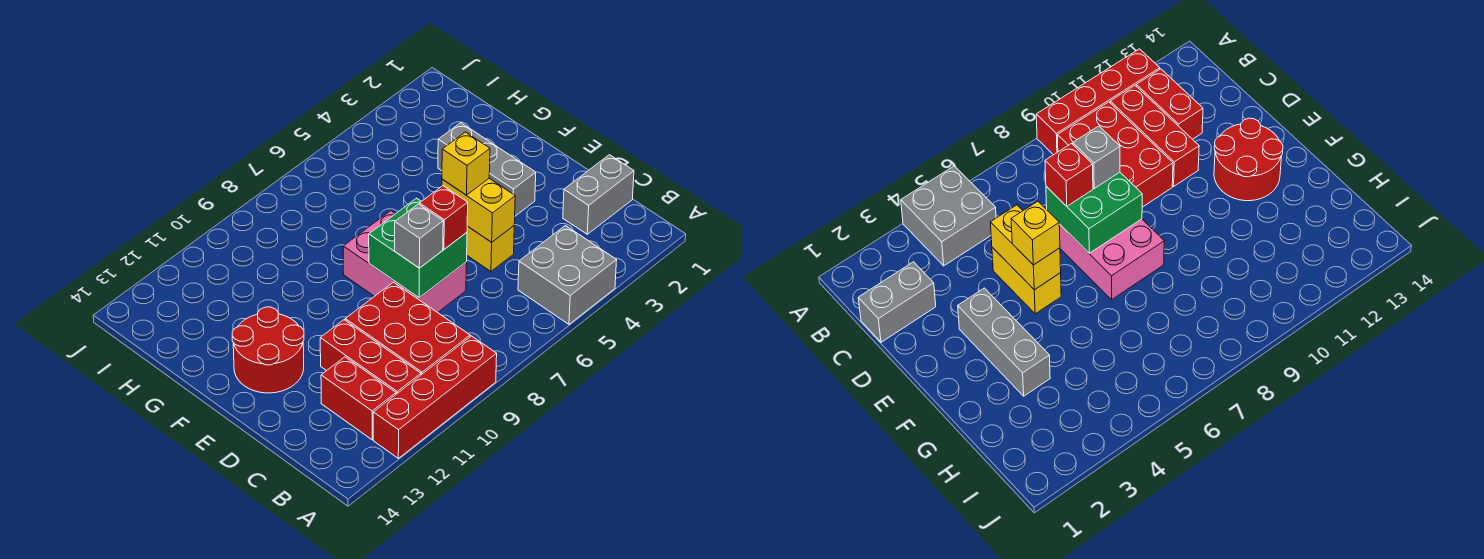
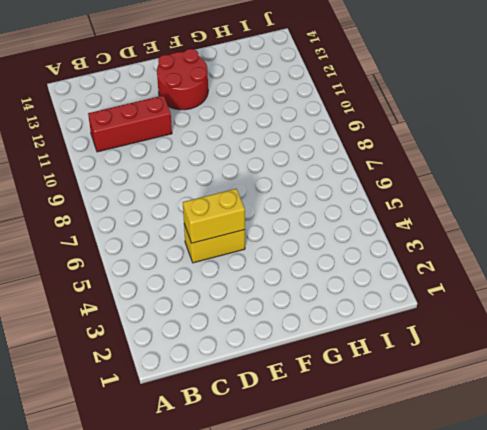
none -> grey 2x2 brick [518,226,617,324]
none -> red 1x4 brick [373,336,497,458]
none -> red 2x3 brick [345,282,470,375]

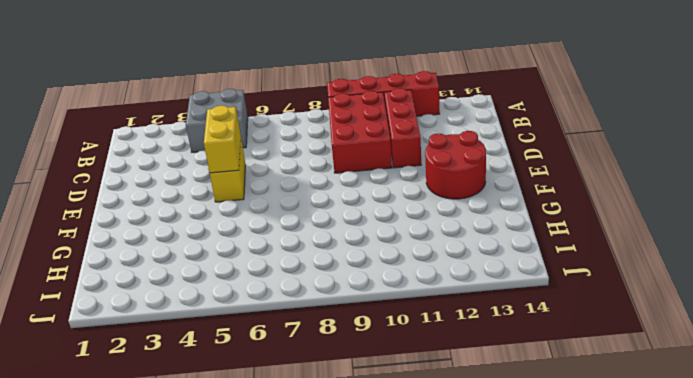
none -> red 1x2 brick [321,357,396,440]
none -> grey 1x2 brick [563,155,634,234]
none -> pink 2x3 brick [343,211,467,313]

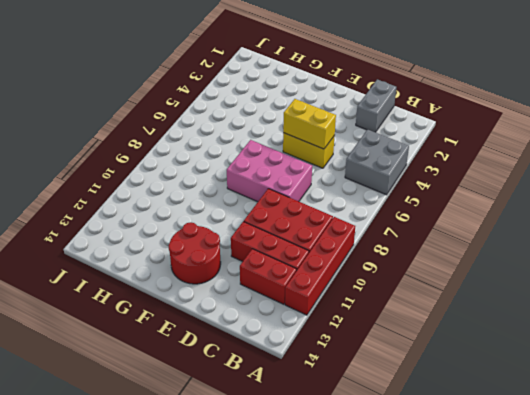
none -> grey 1x3 brick [438,123,536,216]
none -> green 2x2 brick [369,198,467,298]
none -> red 1x1 brick [419,186,468,249]

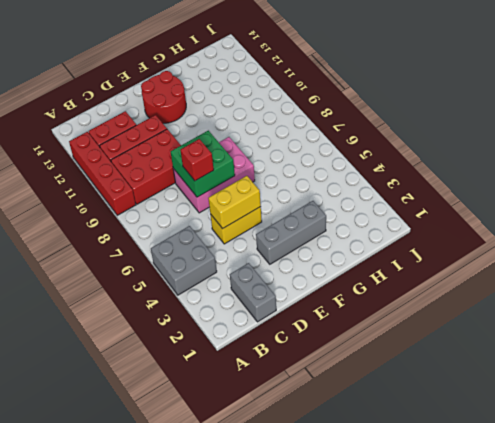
none -> grey 1x1 brick [395,204,443,268]
none -> yellow 1x1 brick [442,132,490,195]

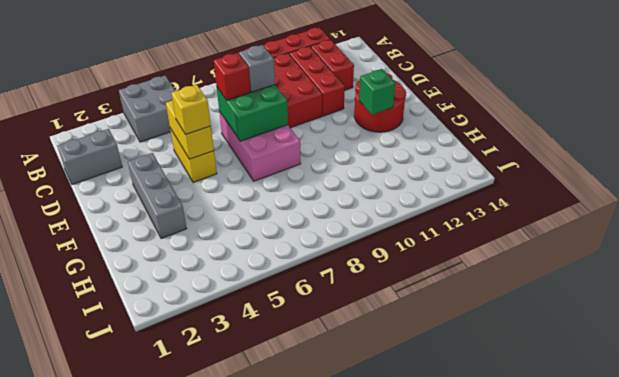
green 1x1 brick [359,69,395,115] -> none

